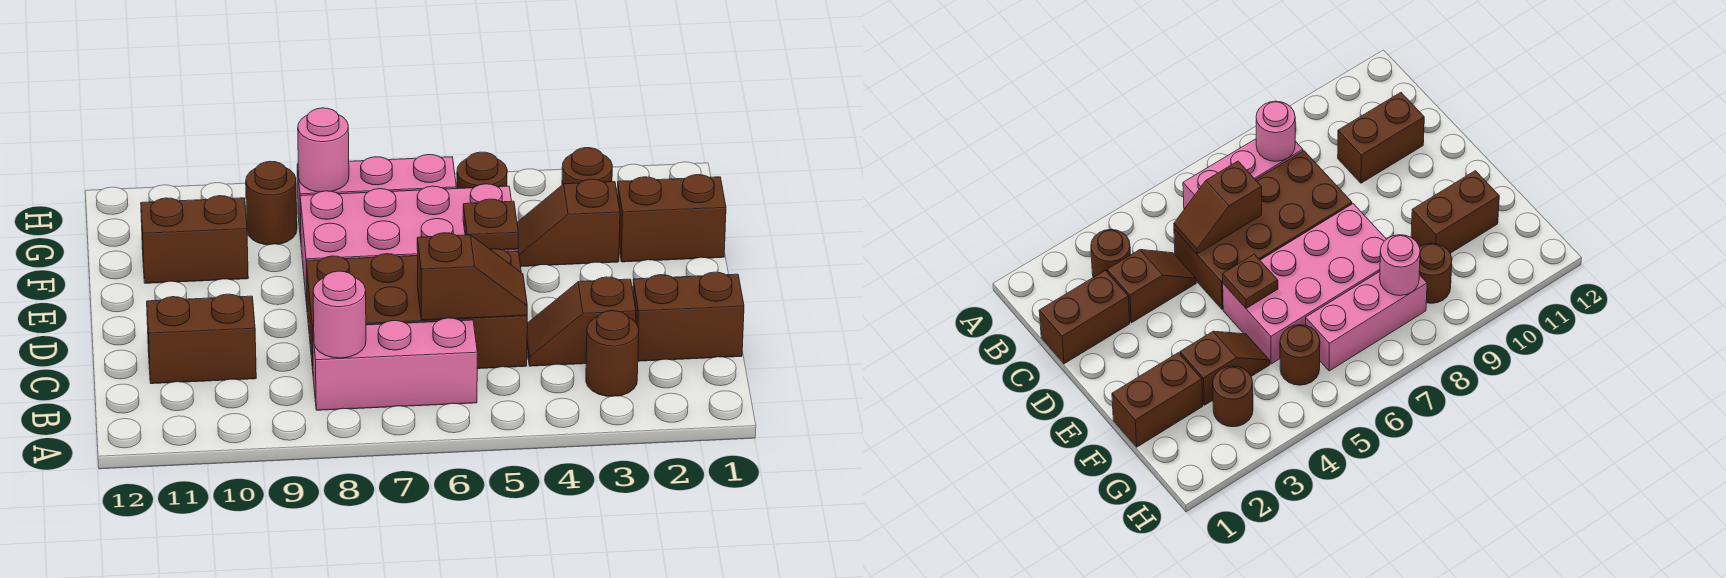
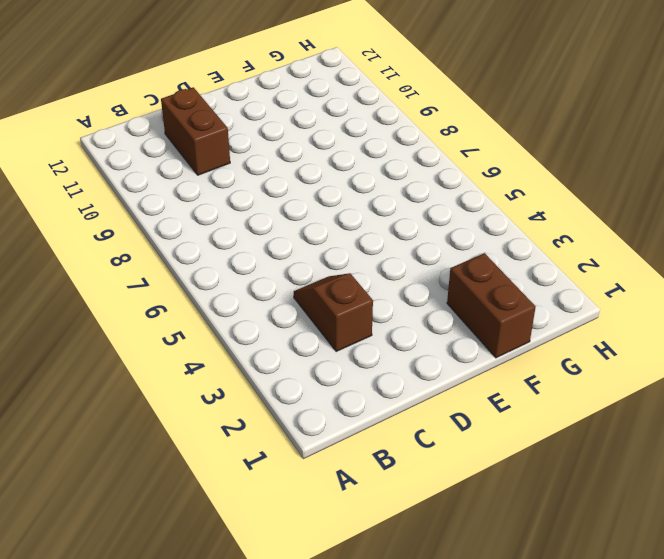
none -> brown 1x1 round brick [586,311,639,396]
none -> pink 1x3 brick [312,318,477,410]
none -> brown 1x2 brick [633,272,744,361]

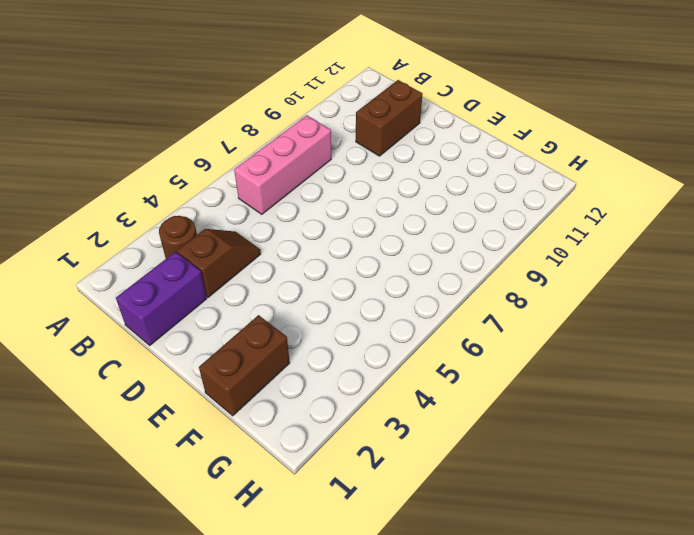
purple 1x2 brick [116,252,207,345] -> brown 1x2 brick [633,272,744,361]
none -> brown 2x4 brick [306,249,527,370]
none -> pink 2x4 brick [300,184,518,305]
none -> brown 1x2 slope [517,179,620,267]

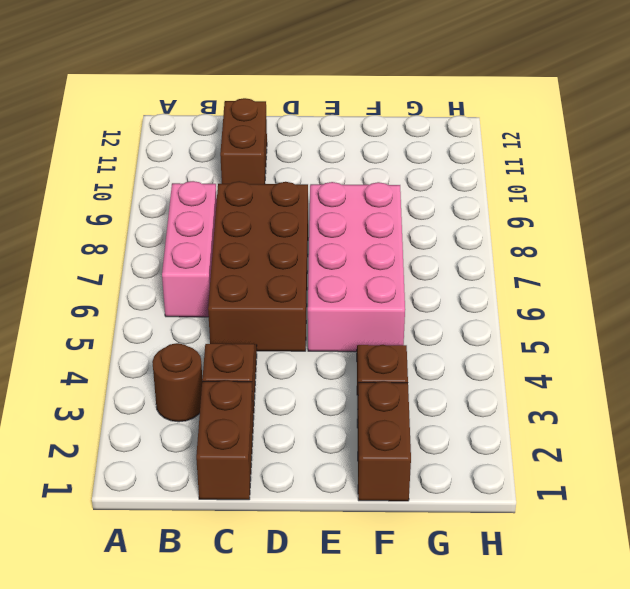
none -> brown 1x2 brick [141,196,248,283]
none -> brown 1x1 round brick [562,148,612,185]
none -> brown 1x1 round brick [457,152,507,189]

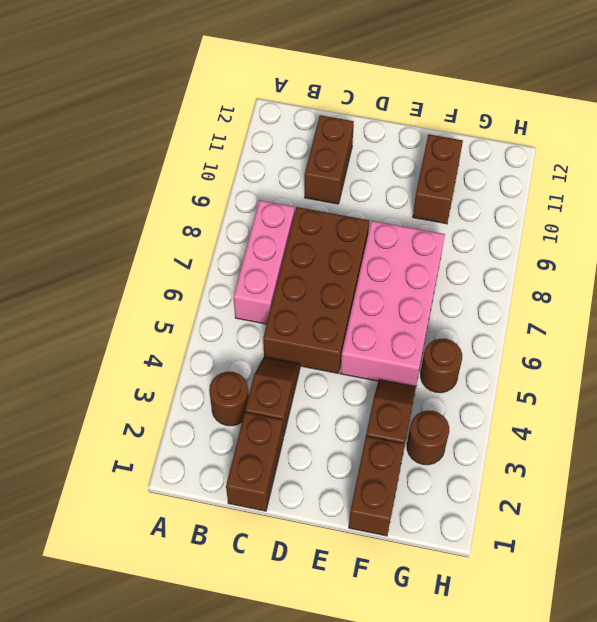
none -> pink 1x3 brick [297,155,456,239]
none -> brown 1x1 round brick [246,161,297,245]
none -> pink 1x1 round brick [313,271,366,358]

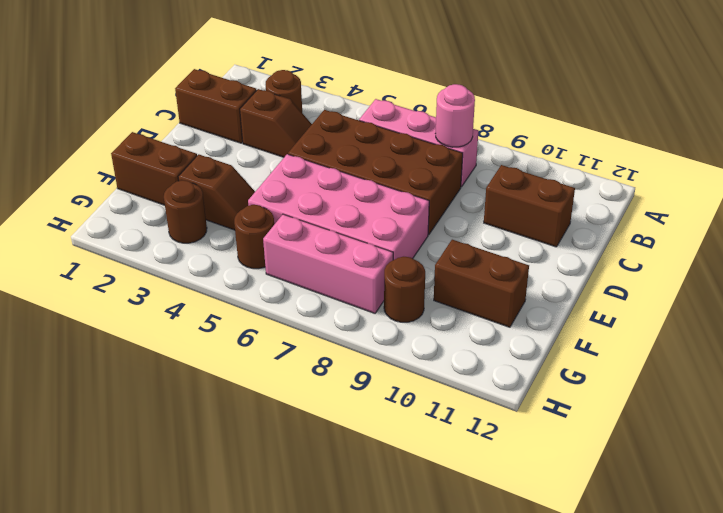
none -> brown 1x2 slope [417,233,527,320]
none -> brown 1x1 plate [463,199,518,250]
none -> pink 1x1 round brick [298,108,349,192]

